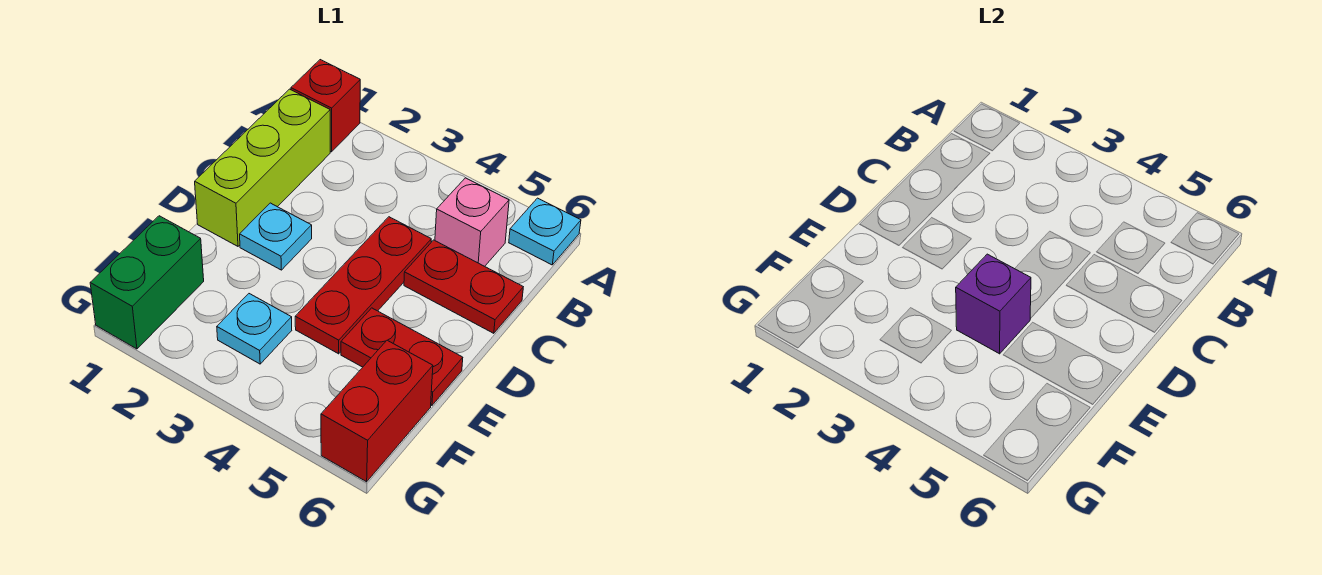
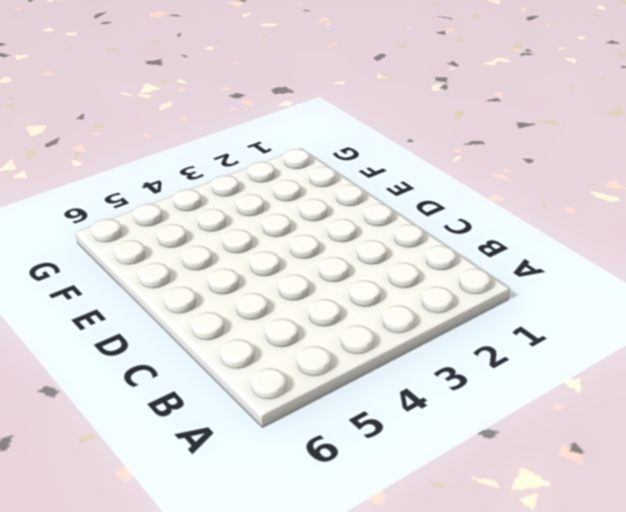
none -> red 1x1 brick [291,60,360,152]
none -> cyan 1x1 plate [509,198,581,265]
none -> lime 1x3 brick [195,89,330,246]

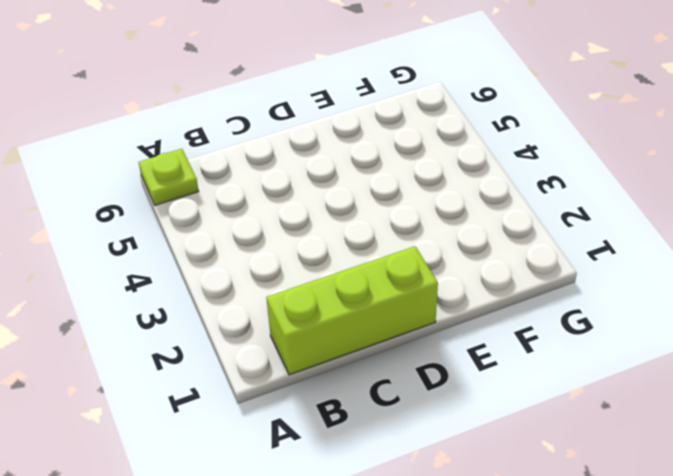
lime 1x1 plate [139,149,199,205] -> cyan 1x1 plate [509,198,581,265]
none -> red 1x1 brick [291,60,360,152]
none -> pink 1x1 brick [435,178,509,266]
none -> red 1x3 plate [295,217,431,354]

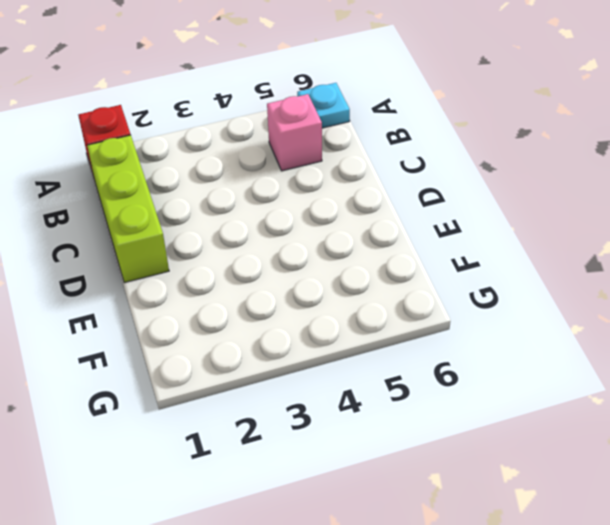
none -> red 1x3 plate [295,217,431,354]
none -> red 1x2 plate [404,240,523,333]
none -> cyan 1x1 plate [240,203,312,270]

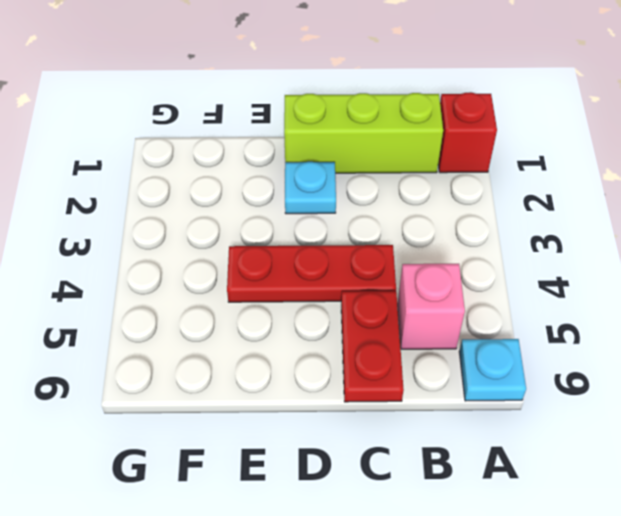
none -> red 1x2 plate [341,308,463,405]
none -> green 1x2 brick [90,216,204,349]
none -> cyan 1x1 plate [217,294,292,364]

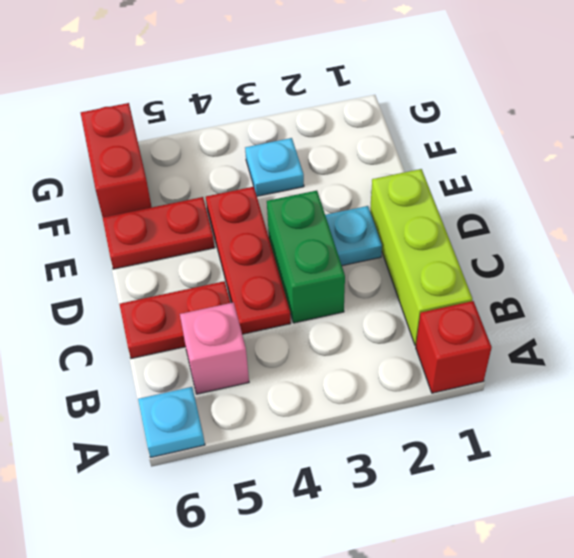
green 1x2 brick [267,191,345,323] -> green 1x2 brick moved to [90,216,204,349]
none -> purple 1x1 brick [956,254,1031,354]

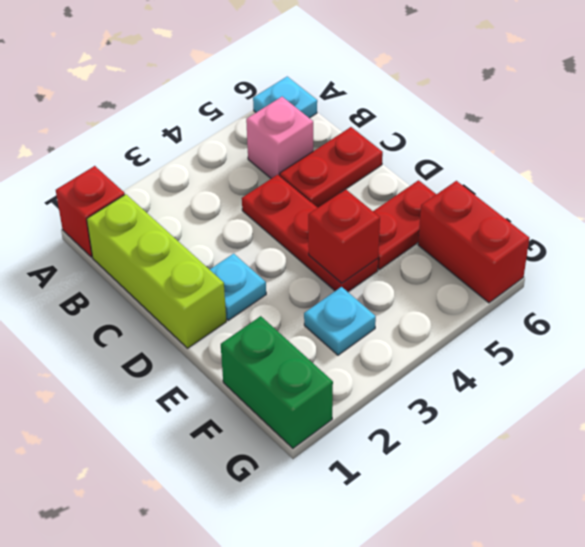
red 1x1 brick [308,189,380,283] -> purple 1x1 brick [956,254,1031,354]

